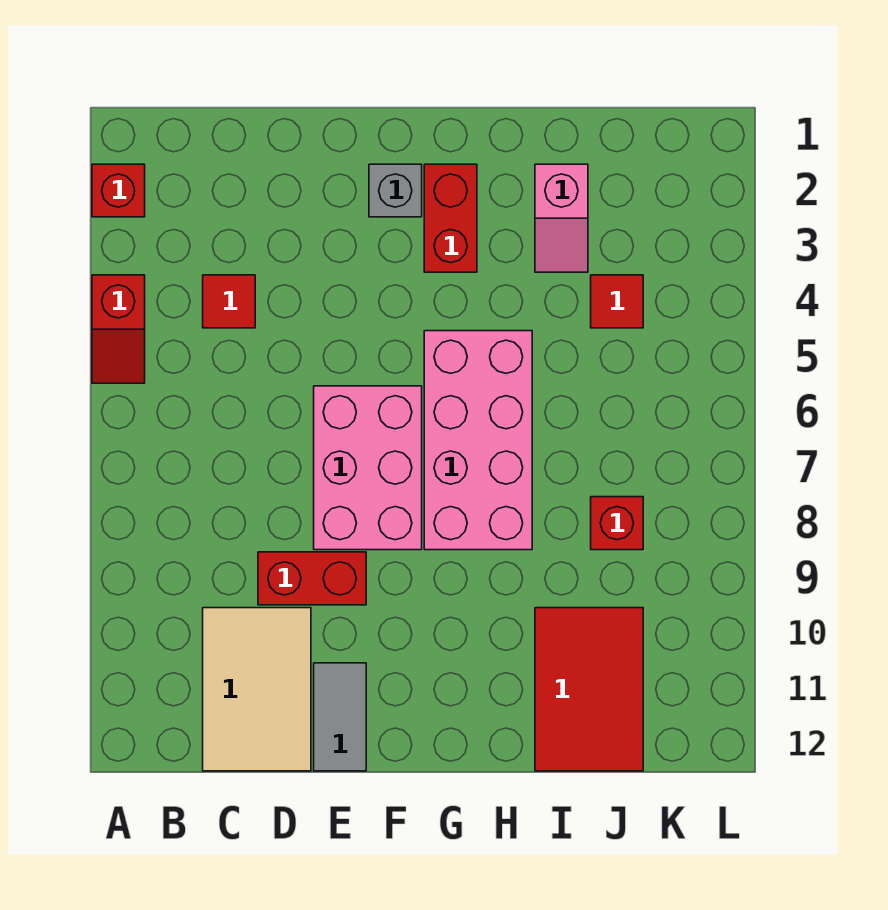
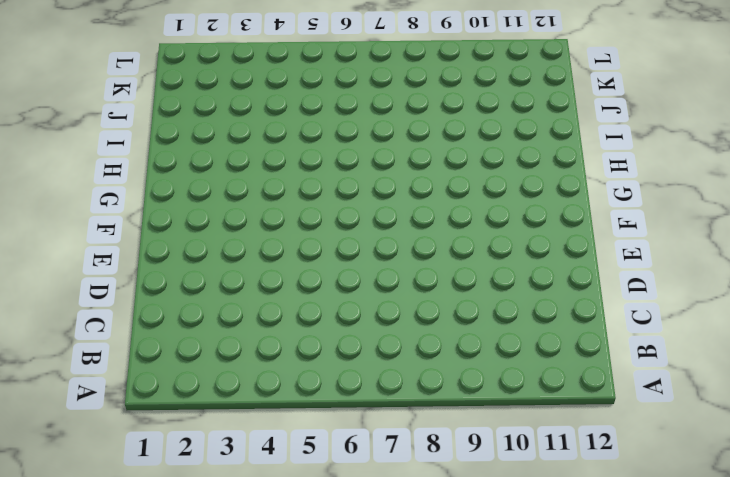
none -> red 1x1 brick [92,164,145,217]
none -> red 1x2 slope [92,275,145,383]
none -> red 1x1 tile [203,275,255,328]

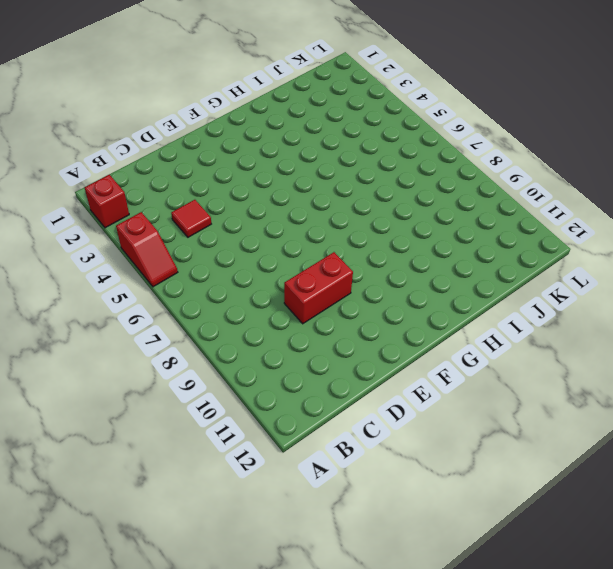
none -> tan 2x3 tile [203,608,311,771]
none -> pink 2x3 brick [314,386,422,550]
none -> grey 1x2 tile [314,663,366,771]

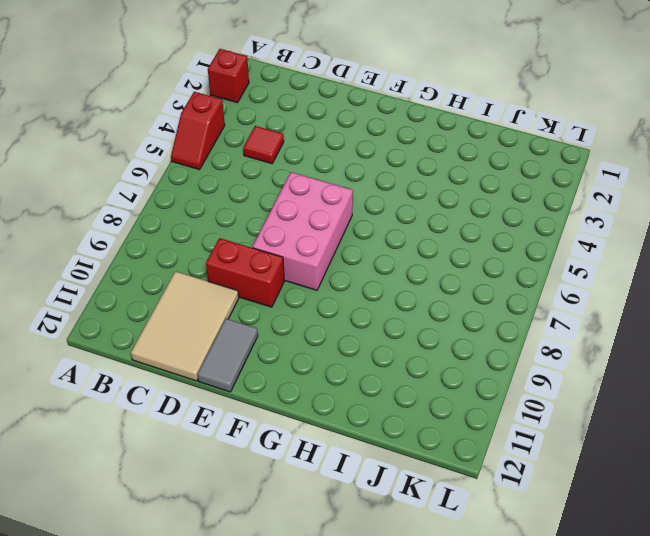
none -> grey 1x1 brick [369,164,422,217]
none -> red 1x2 brick [424,164,477,272]
none -> pink 2x4 brick [424,331,532,550]

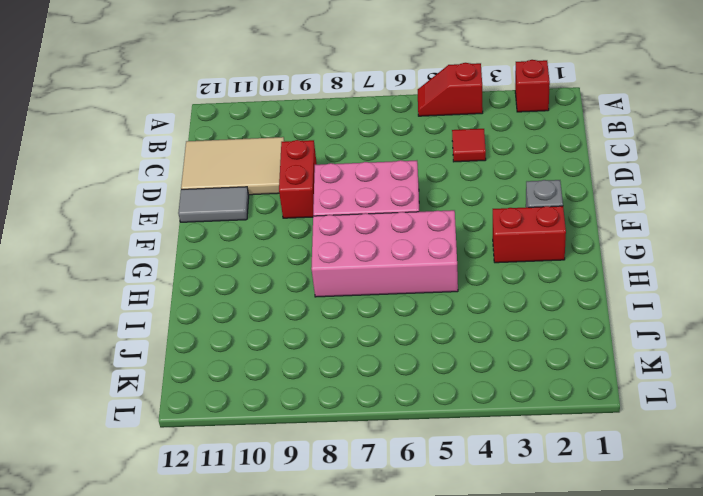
none -> pink 1x2 slope [535,164,588,272]
none -> red 2x3 tile [535,608,643,771]
none -> red 1x1 tile [591,275,643,328]

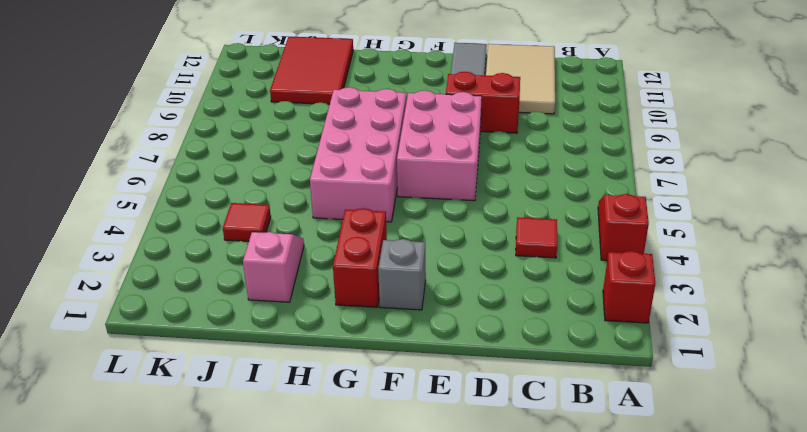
none -> red 1x1 brick [591,497,643,550]

